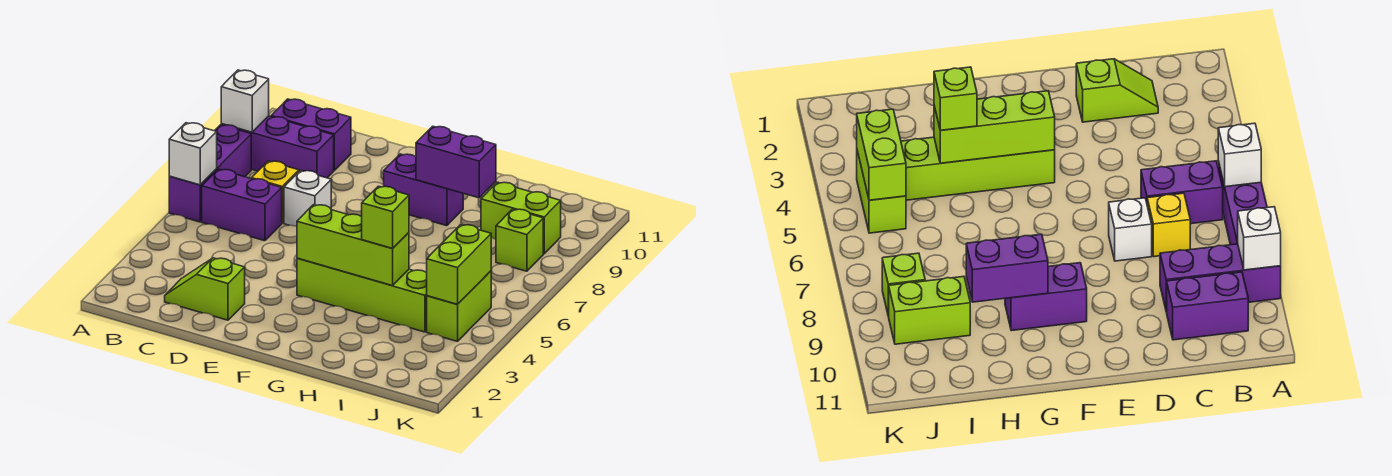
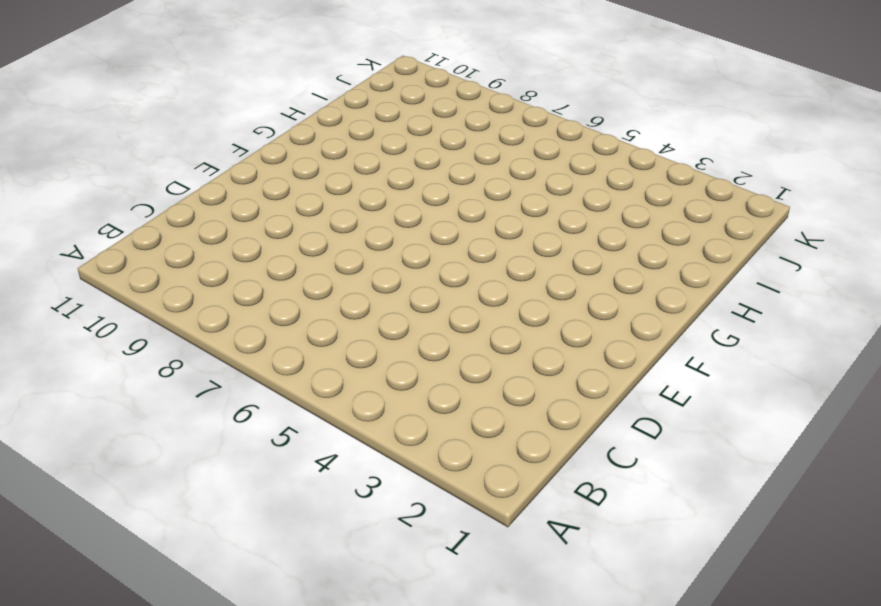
none -> purple 1x3 brick [169,125,251,222]
none -> purple 1x3 brick [221,116,334,178]
none -> purple 1x2 brick [202,169,282,241]

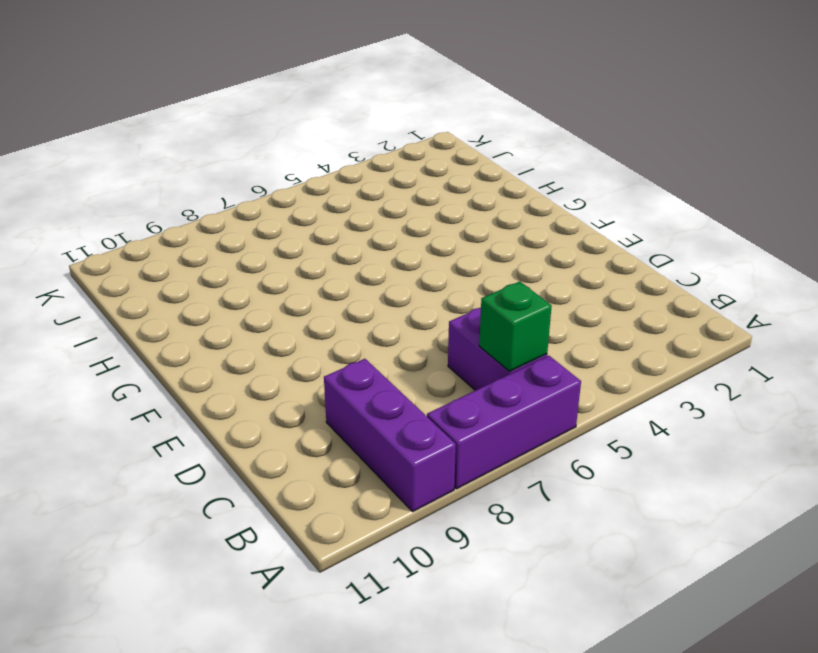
green 1x1 brick [479,282,551,371] -> none
none -> purple 1x2 brick [271,99,351,170]
none -> lime 1x2 slope [165,258,245,320]
none -> yellow 1x1 brick [252,161,299,223]

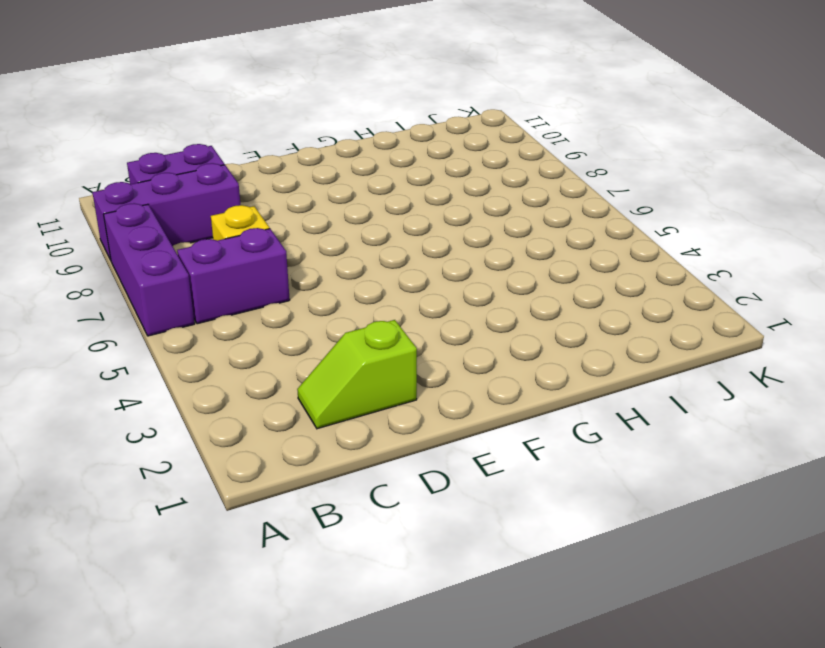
none -> white 1x1 brick [284,170,331,227]
none -> lime 1x4 brick [297,258,427,332]
none -> purple 1x2 brick [384,154,463,226]

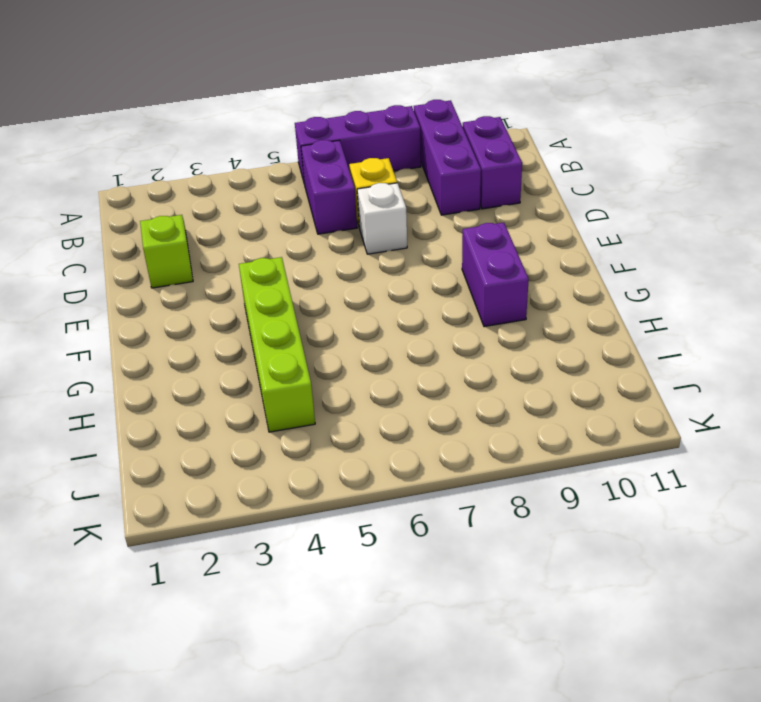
none -> lime 1x2 brick [481,182,561,254]
none -> lime 1x2 brick [427,271,491,341]
none -> lime 1x1 brick [496,209,543,271]

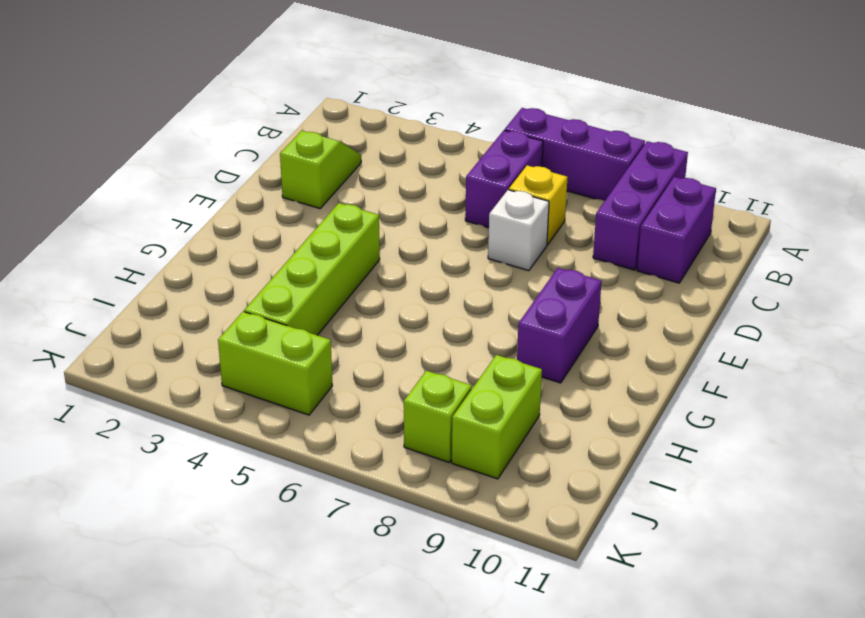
none -> white 1x1 brick [169,123,217,185]
none -> white 1x1 brick [221,70,269,132]
none -> lime 1x3 brick [297,205,409,286]

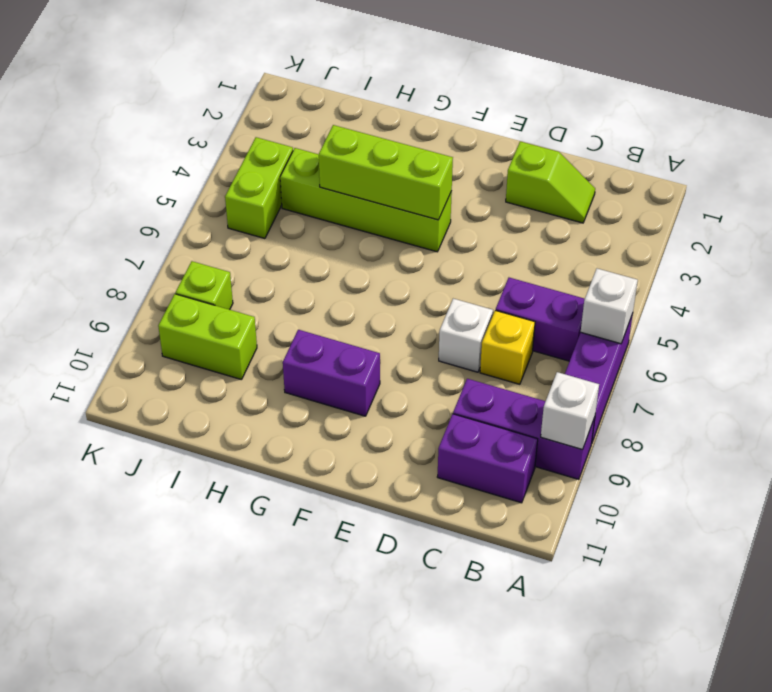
none -> purple 1x2 brick [416,126,496,198]
none -> lime 1x2 brick [427,225,491,304]
none -> lime 1x1 brick [362,186,409,249]

